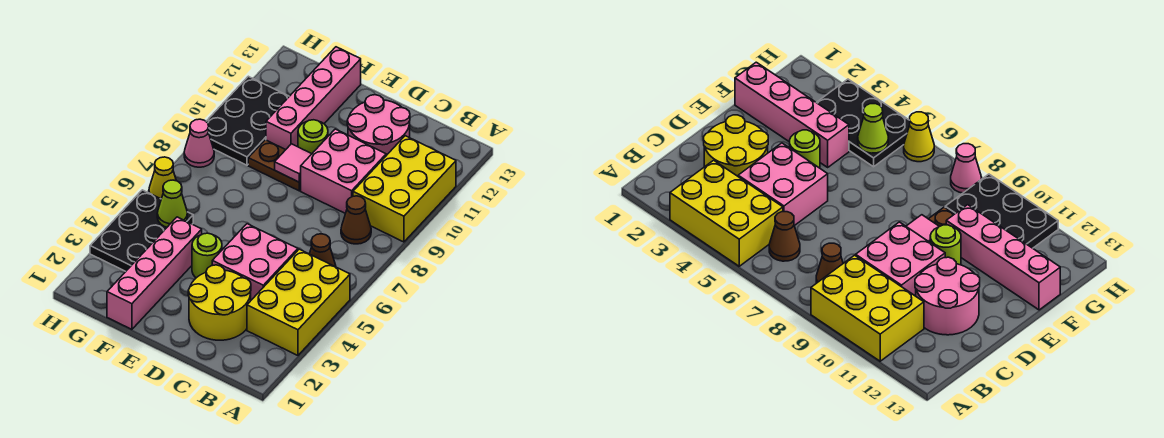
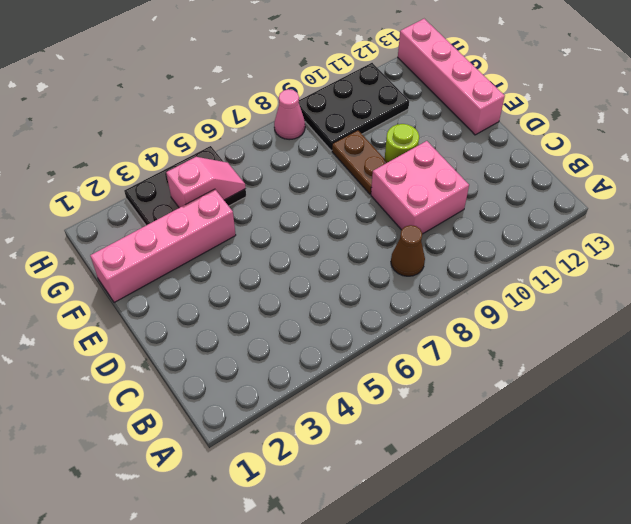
pink 1x4 brick [398,19,505,135] -> pink 1x4 brick turned to [266,47,361,150]
pink 1x2 slope [166,157,246,208] -> lime 1x1 cone [157,180,187,227]
none -> yellow 2x3 brick [247,249,350,355]
none -> yellow 2x3 brick [353,136,456,242]
none -> brown 1x1 cone [310,234,336,267]

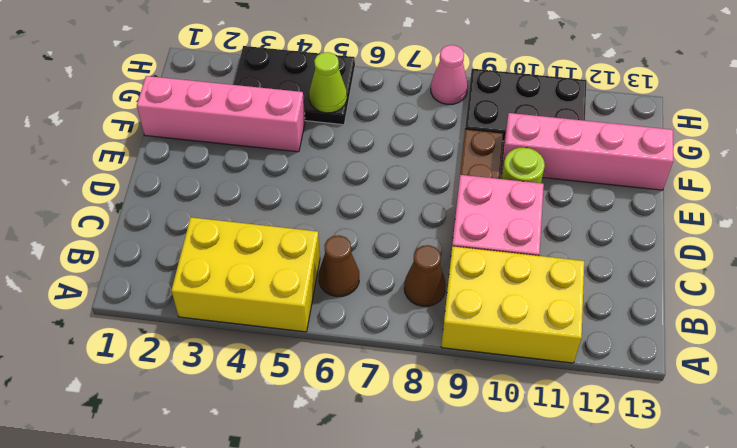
none -> yellow 2x2 round brick [188,265,251,340]
none -> pink 2x2 brick [212,224,298,300]
none -> pink 2x2 round brick [347,95,410,155]

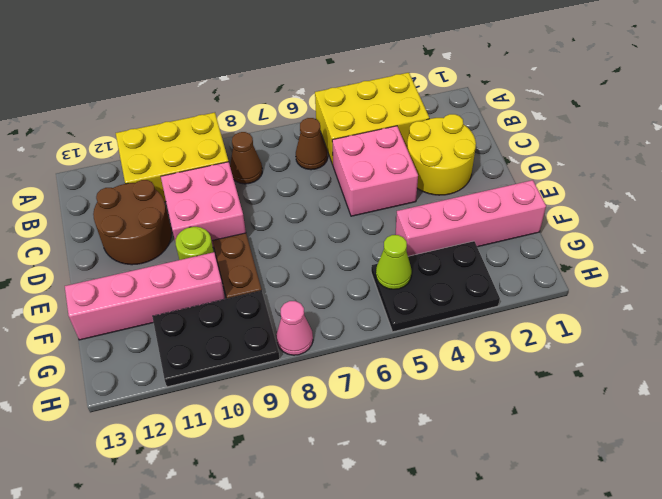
brown 2x2 round brick [93,180,172,265] -> pink 2x2 round brick [347,95,410,155]
none -> lime 1x1 round brick [192,233,222,278]
none -> yellow 1x1 cone [149,157,176,199]
none -> pink 1x1 tile [275,144,311,182]

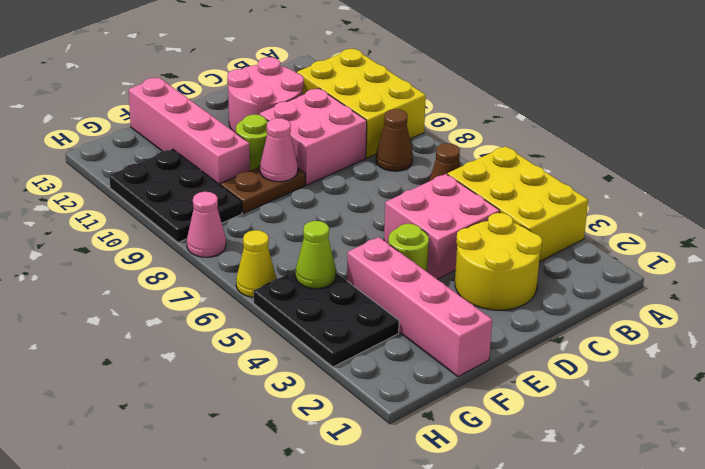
pink 1x1 cone [260,118,298,182] -> pink 1x1 tile [275,144,311,182]

